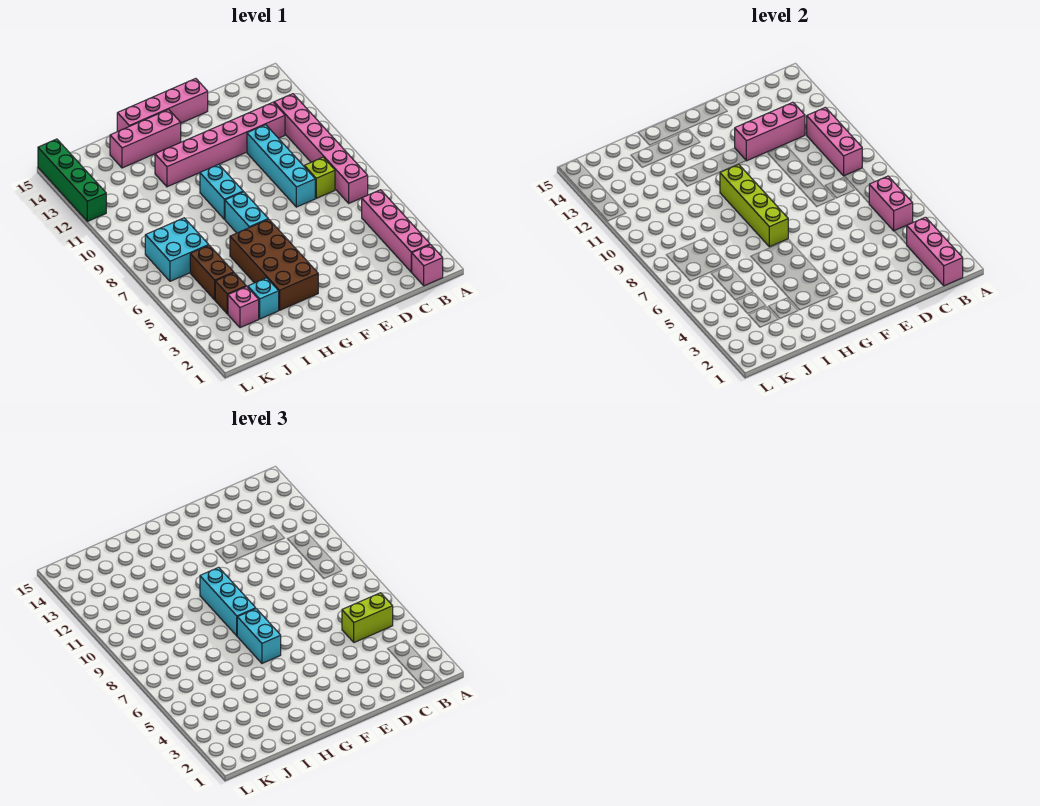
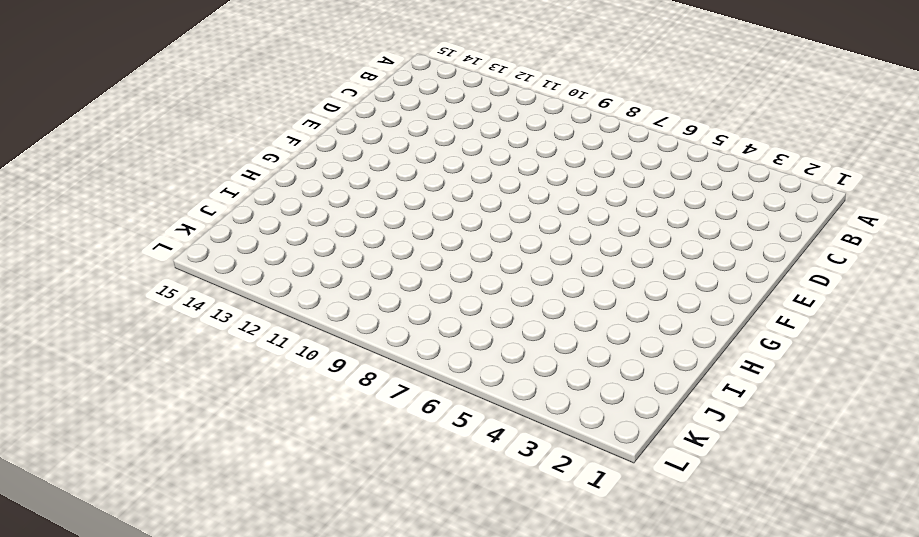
none -> pink 1x1 brick [412,245,443,286]
none -> pink 1x4 brick [362,190,430,272]
none -> pink 1x6 brick [274,94,368,203]

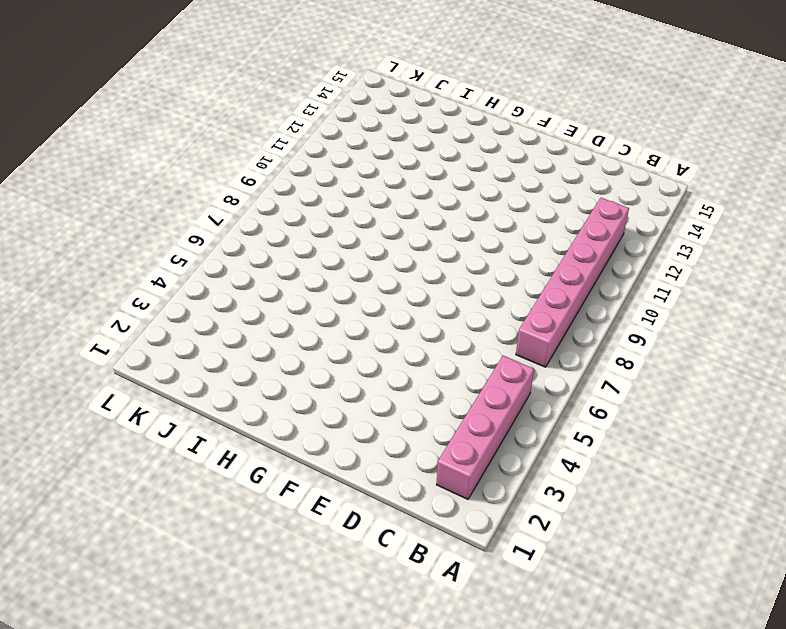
none -> pink 1x1 brick [412,245,443,286]
none -> lime 1x1 brick [304,157,335,198]
none -> pink 1x6 brick [155,102,285,187]

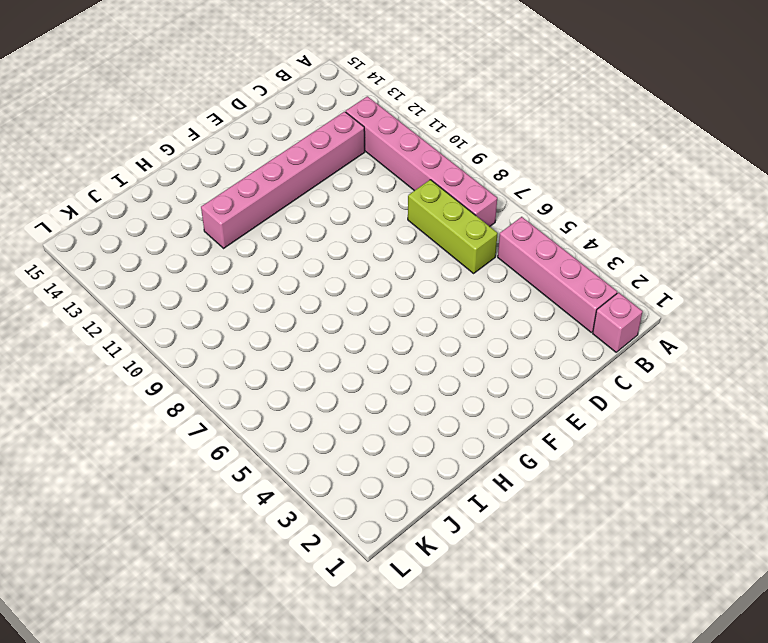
lime 1x3 brick [408,180,498,273] -> lime 1x1 brick [304,157,335,198]
none -> cyan 1x4 brick [247,125,315,207]
none -> pink 1x4 brick [117,79,208,132]
none -> brown 2x4 brick [230,219,318,310]

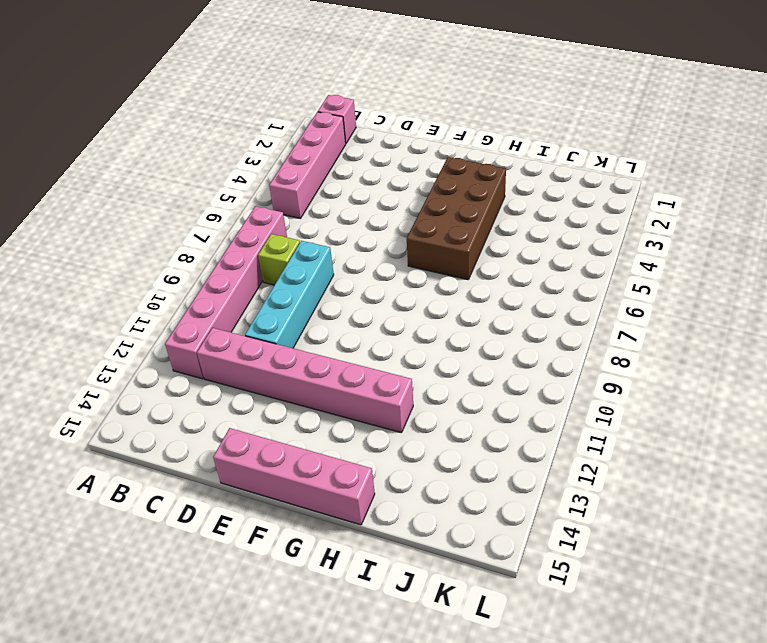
none -> cyan 1x2 brick [225,192,268,233]
none -> cyan 1x2 brick [200,164,243,219]
none -> pink 1x3 brick [110,110,181,168]

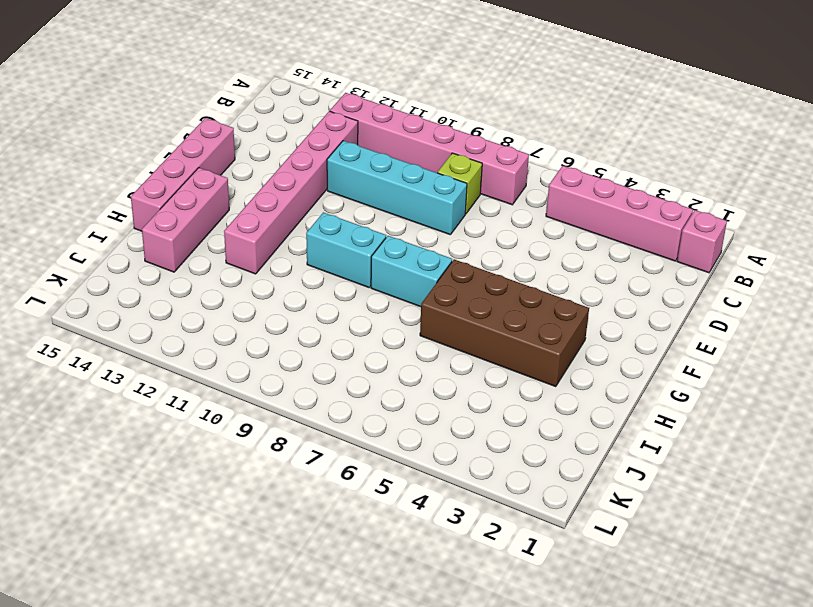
none -> cyan 1x1 brick [248,278,279,319]
none -> pink 1x1 brick [228,286,259,328]
none -> brown 1x1 brick [215,273,246,314]

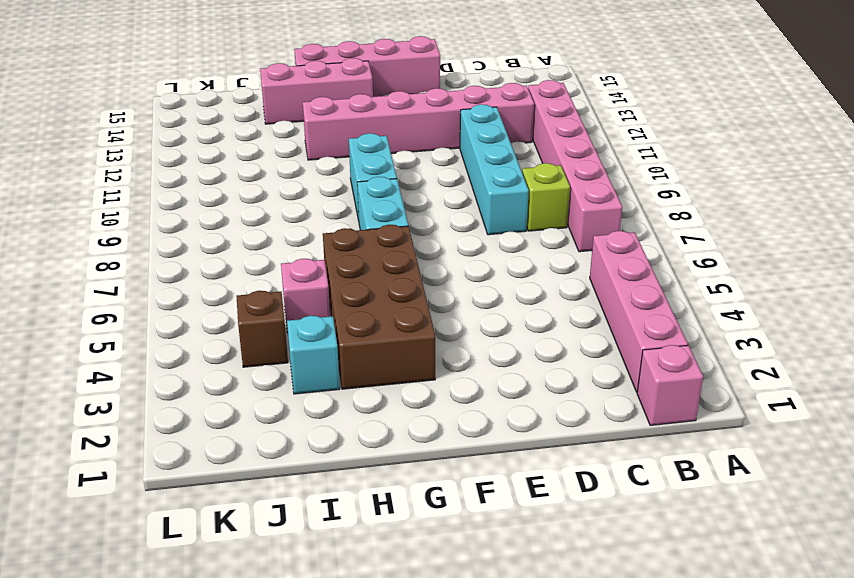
pink 1x1 brick [281,259,330,333] -> pink 1x1 brick moved to [228,286,259,328]
none -> brown 1x2 brick [190,245,234,300]
none -> cyan 2x2 brick [145,218,209,281]
none -> green 1x4 brick [38,139,106,221]

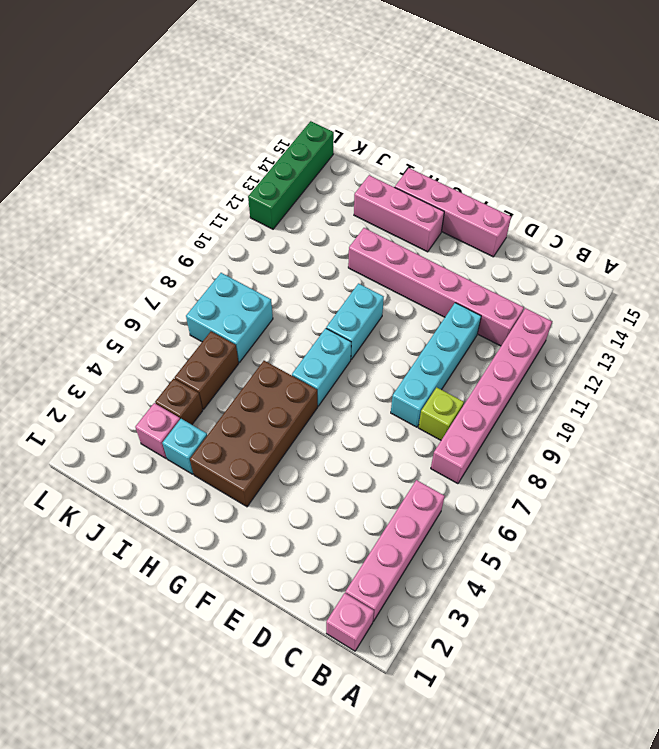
none -> pink 1x3 brick [907,217,963,286]
none -> pink 1x2 brick [869,176,913,231]
none -> pink 1x3 brick [807,107,862,176]

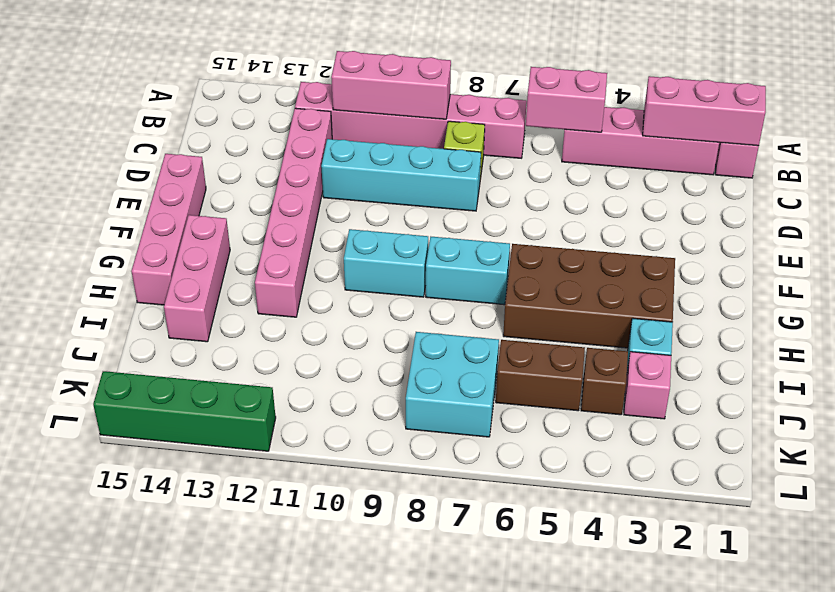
none -> pink 1x3 brick [735,102,805,161]
none -> lime 1x4 brick [720,164,788,247]
none -> lime 1x2 brick [342,593,393,642]

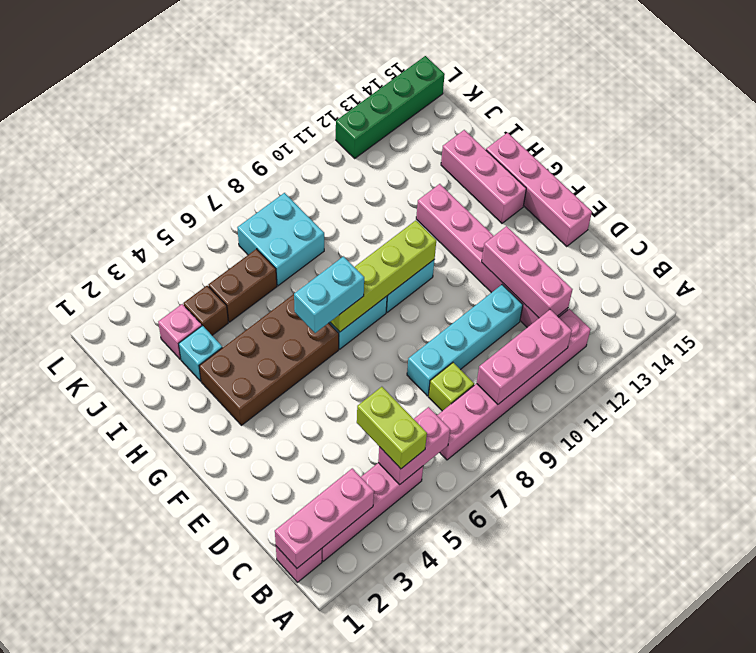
none -> cyan 1x3 brick [200,567,256,636]

